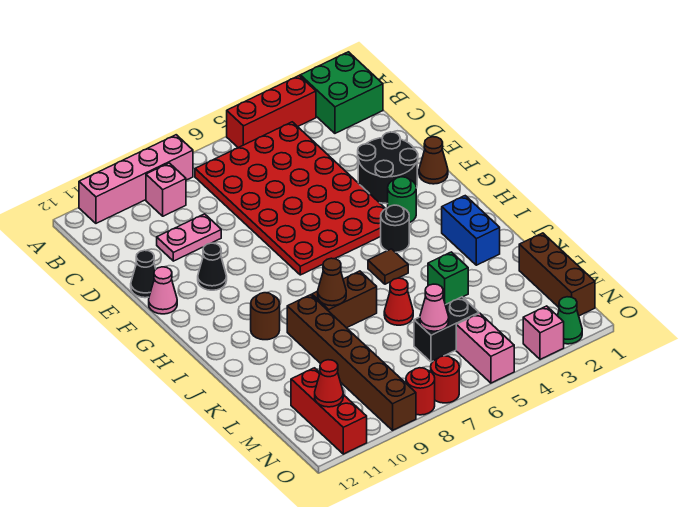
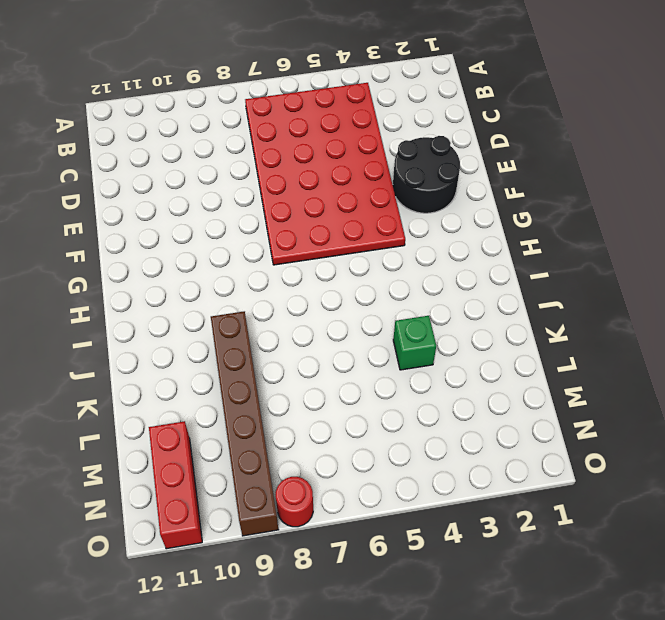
none -> green 2x2 brick [300,52,383,133]
none -> red 1x3 brick [227,76,316,148]
none -> pink 1x4 brick [79,135,193,223]
none -> pink 1x1 brick [146,163,186,216]

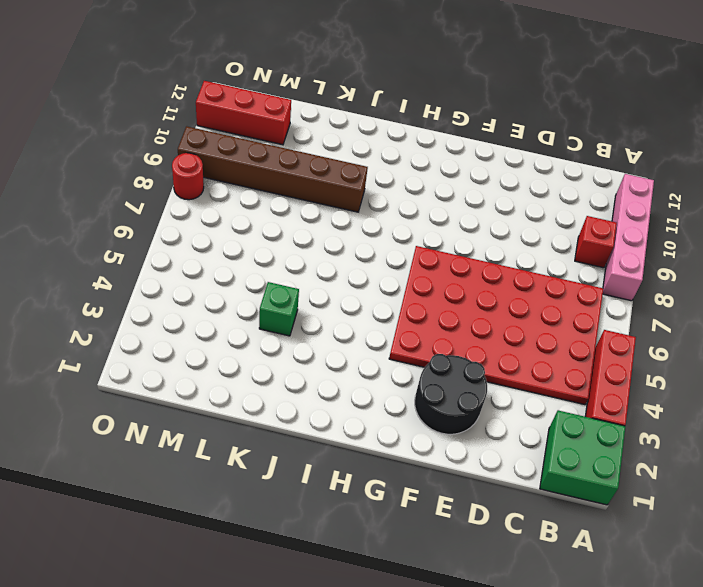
red 1x1 brick [575,216,617,268] -> pink 1x1 brick [146,163,186,216]
none -> pink 1x2 plate [157,214,221,261]
none -> black 1x1 cone [131,250,156,298]
none -> brown 1x1 cone [419,137,448,184]
none -> black 1x1 cone [198,243,227,290]

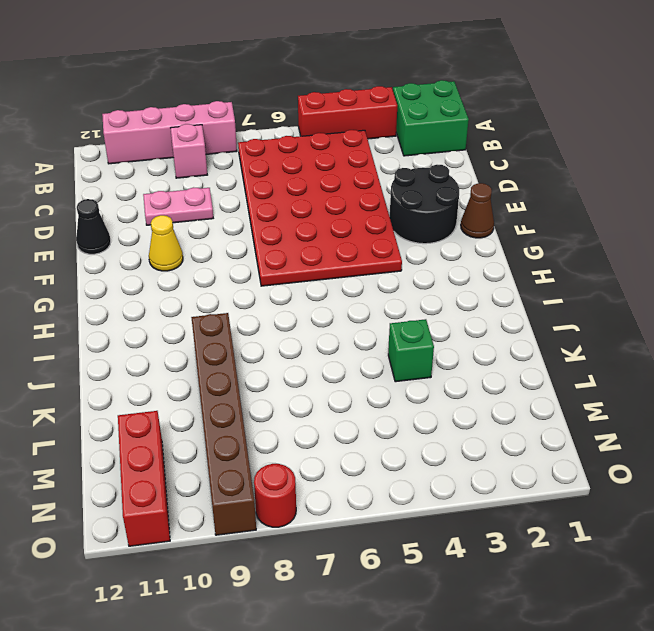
yellow 1x1 cone [149,215,183,271] -> black 1x1 cone [198,243,227,290]
none -> pink 1x1 cone [149,267,177,314]
none -> green 1x1 round brick [388,177,416,223]
none -> black 1x1 round brick [381,205,409,252]
none -> blue 1x2 brick [442,196,500,265]

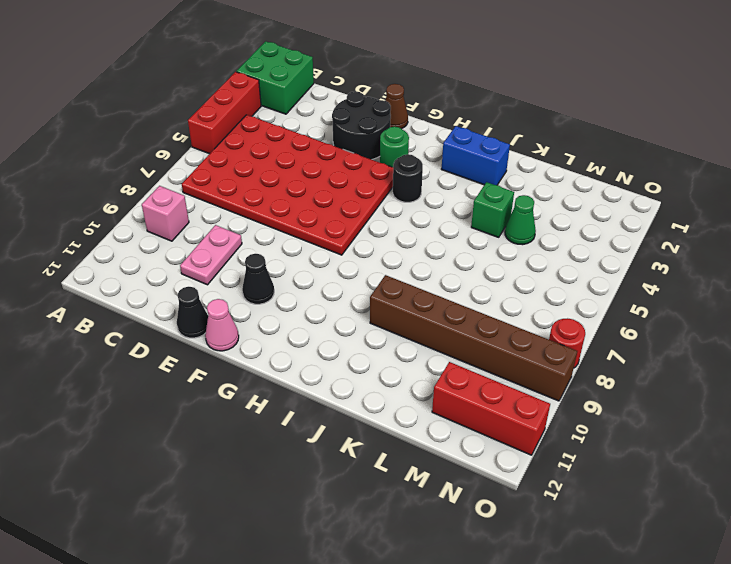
green 1x1 cone [505,195,536,245] -> green 1x1 cone moved to [558,297,582,344]
none -> pink 1x4 brick [79,135,193,223]
none -> brown 1x1 tile [368,249,408,284]
none -> brown 1x1 round brick [251,293,280,340]
none -> brown 1x2 brick [312,271,377,328]

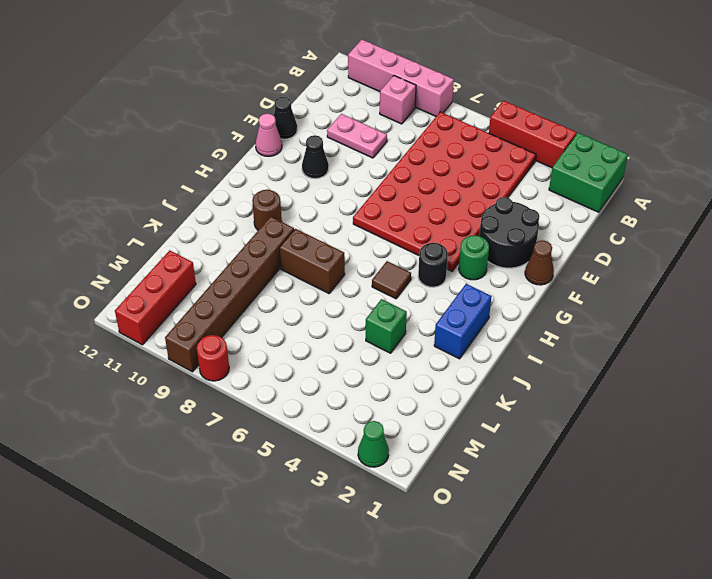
none -> red 1x1 cone [384,278,413,325]
none -> brown 1x3 brick [519,233,595,316]
none -> black 1x2 brick [414,297,479,362]
none -> pink 1x2 brick [456,313,514,383]

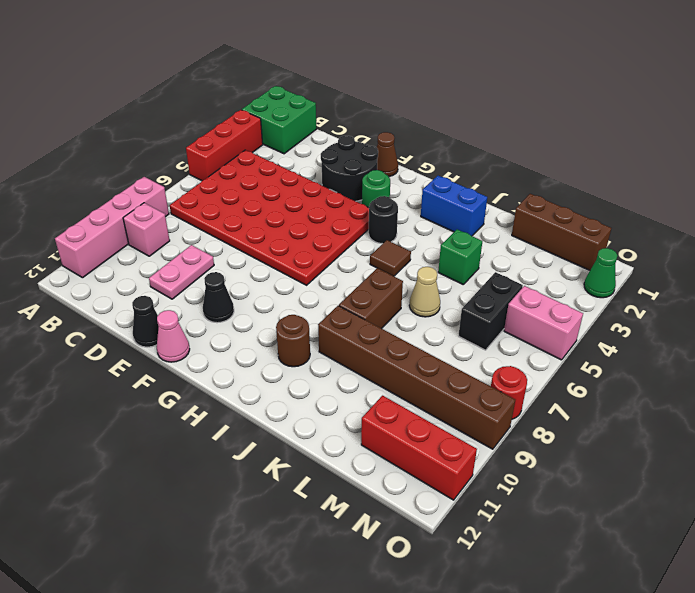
tan 1x1 cone [409,267,440,317] -> red 1x1 cone [384,278,413,325]
none -> pink 1x1 brick [523,306,564,359]
none -> red 1x1 round brick [431,356,459,403]
none -> brown 1x1 cone [318,258,346,306]
none -> pink 1x1 cone [420,284,449,331]

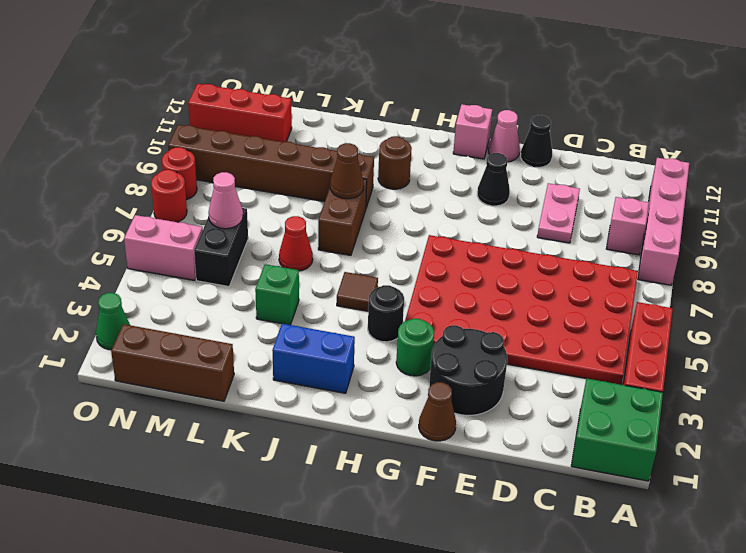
pink 1x1 brick [453,104,492,159] -> pink 1x1 brick moved to [523,306,564,359]
none -> red 1x1 cone [315,360,343,407]

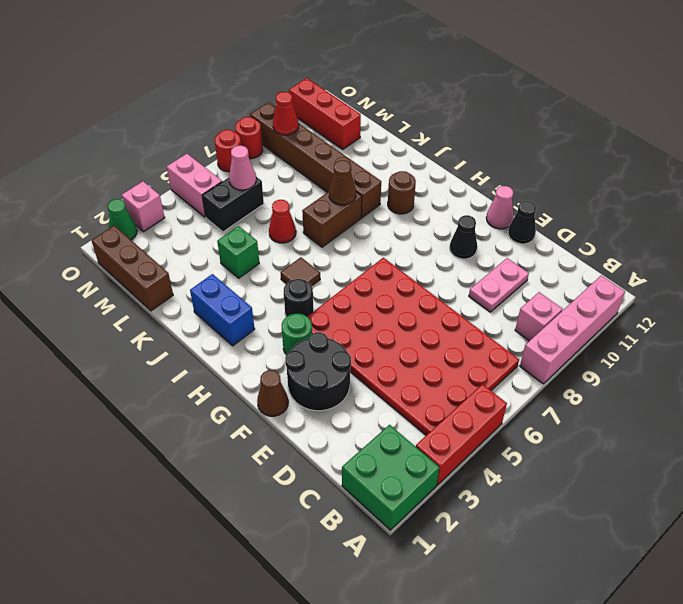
red 1x1 cone [273,92,299,135] -> red 1x1 cone moved to [315,360,343,407]

